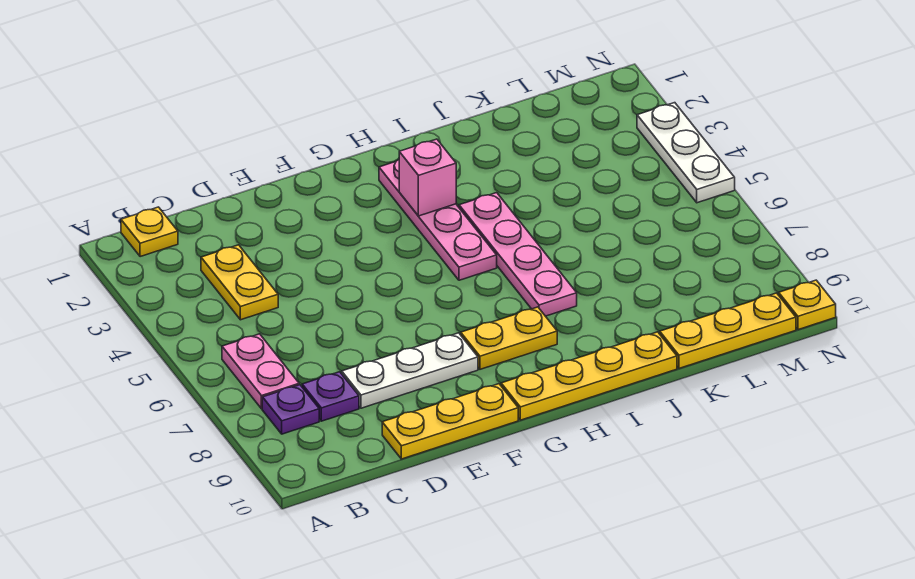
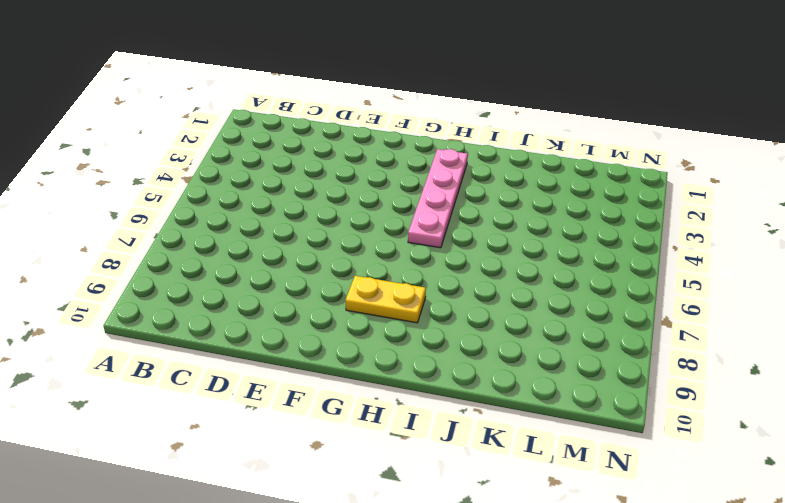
none -> yellow 1x1 plate [121,207,178,257]
none -> pink 1x2 plate [222,334,299,409]
none -> purple 1x1 plate [262,385,319,434]

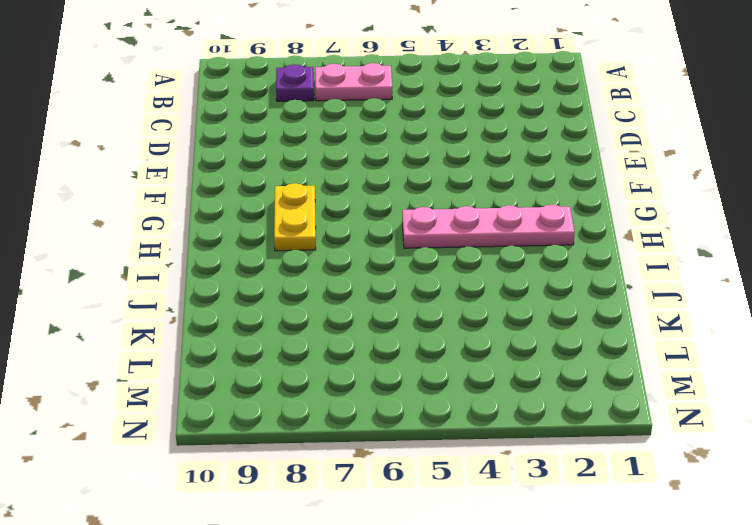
none -> yellow 1x1 plate [121,207,178,257]
none -> yellow 1x2 plate [201,245,278,320]
none -> purple 1x1 plate [302,372,359,421]

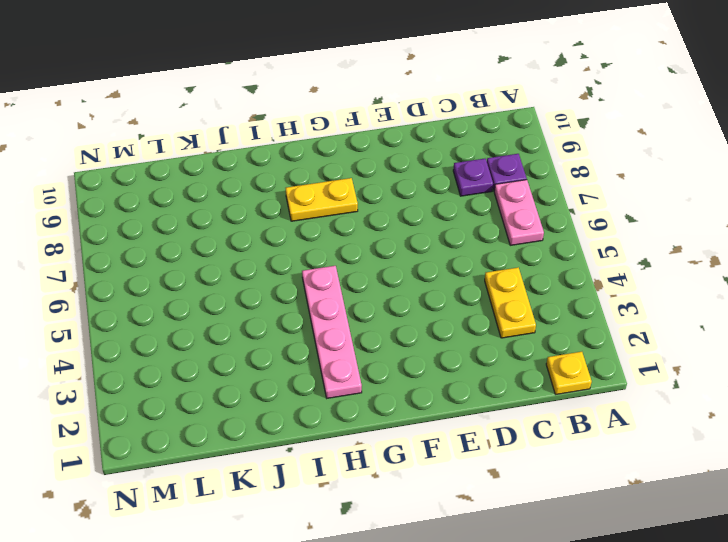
none -> white 1x3 plate [342,333,478,408]
none -> yellow 1x3 plate [382,384,518,459]
none -> yellow 1x4 plate [501,332,677,420]

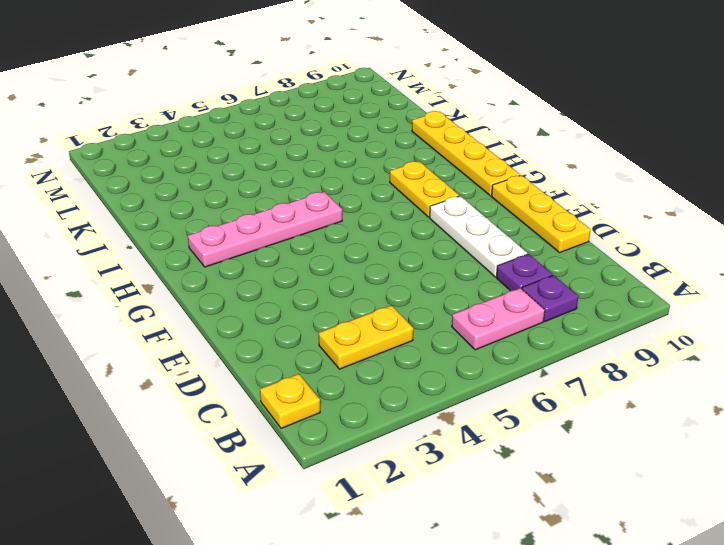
none -> pink 1x4 plate [459,193,577,316]
none -> yellow 1x3 plate [660,293,796,368]
none -> white 1x3 plate [637,103,735,203]

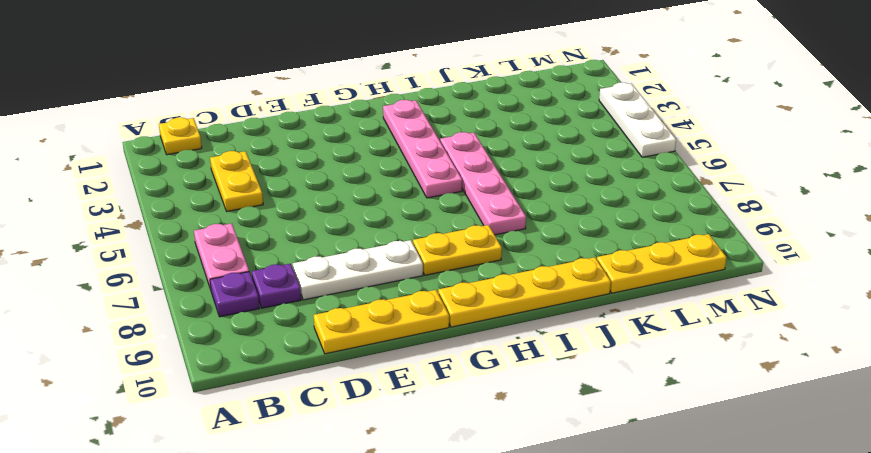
none -> yellow 1x1 plate [779,280,836,330]
none -> pink 1x1 brick [399,139,456,216]

